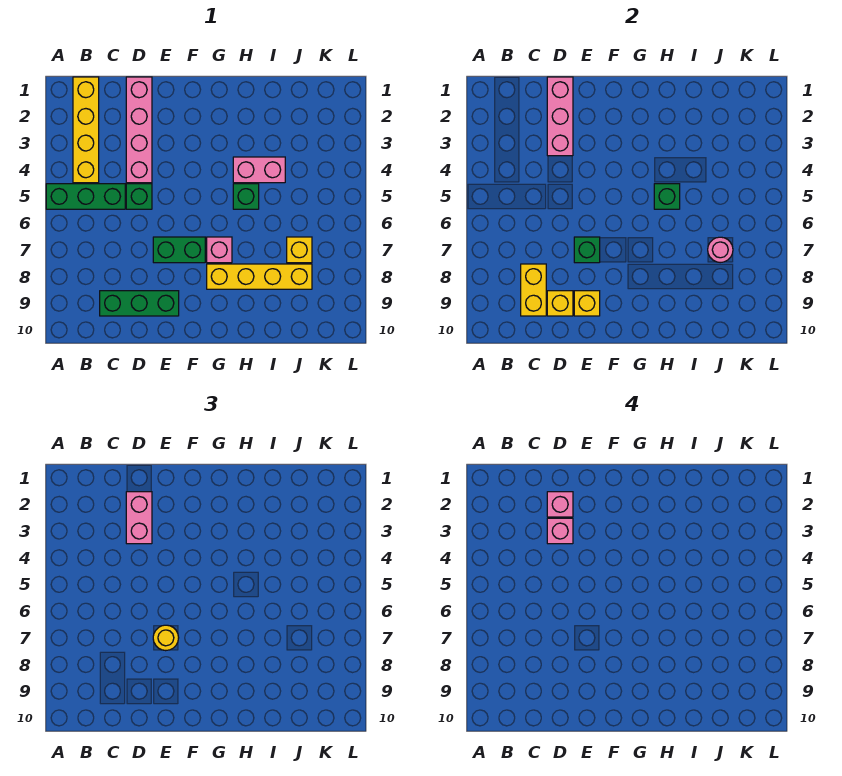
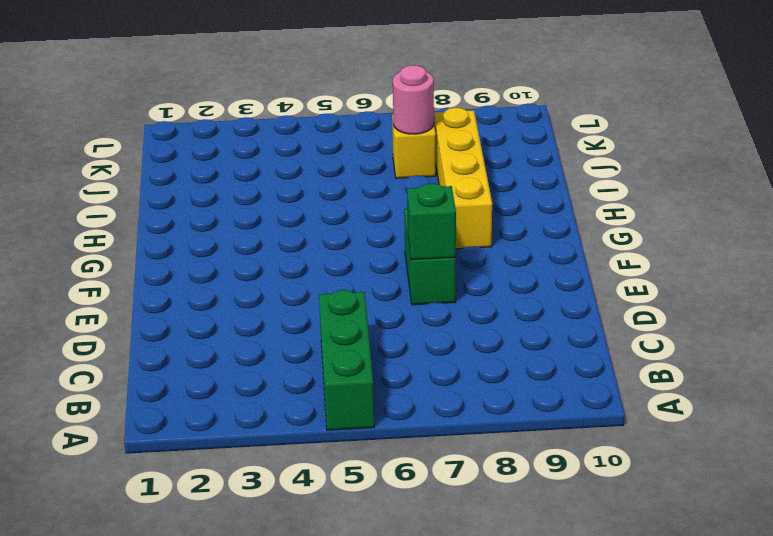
none -> yellow 1x4 brick [73,77,99,183]
none -> green 1x3 brick [100,291,179,316]
none -> pink 1x4 brick [126,77,152,183]

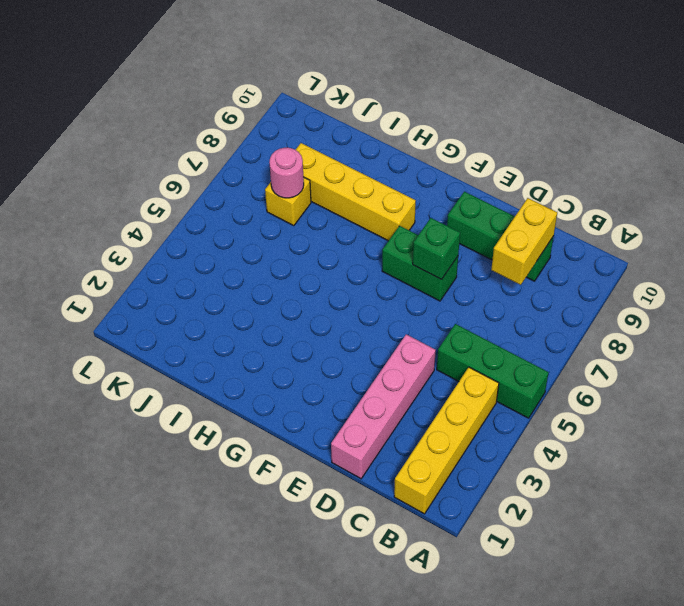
none -> green 1x1 brick [126,184,152,209]
none -> pink 1x1 brick [207,237,232,263]
none -> pink 1x2 brick [233,157,285,183]

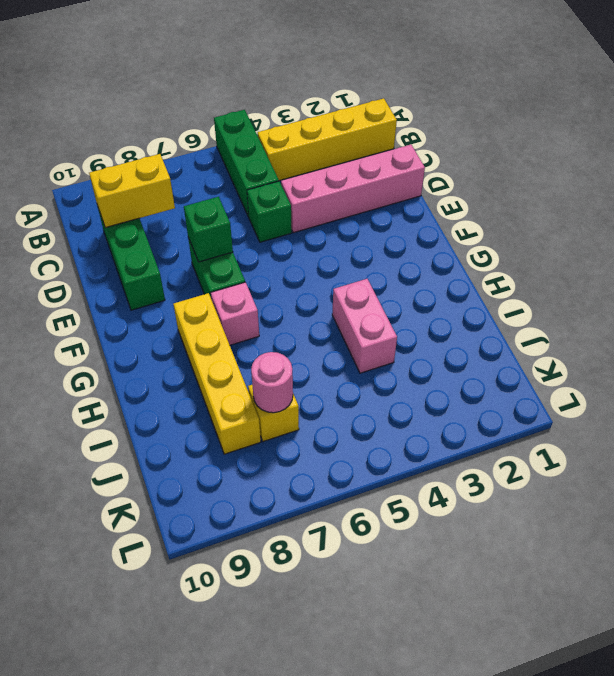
none -> green 1x1 brick [233,184,259,209]
none -> pink 1x3 brick [547,77,573,156]
none -> yellow 1x1 brick [547,291,573,316]

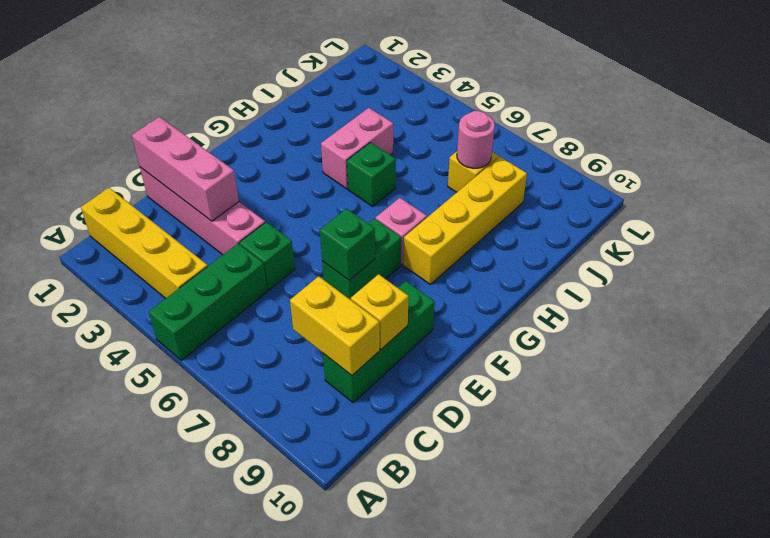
none -> yellow 1x1 brick [574,291,600,316]
none -> green 1x1 brick [654,184,680,209]
none -> pink 1x2 brick [126,492,152,544]

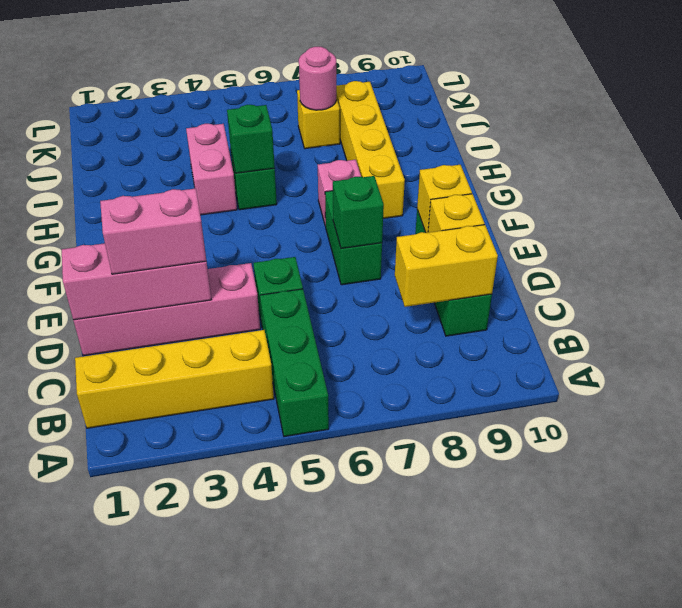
none -> yellow 1x1 round brick [153,625,179,651]
none -> pink 1x1 brick [547,492,573,517]
none -> pink 1x1 brick [547,518,573,544]

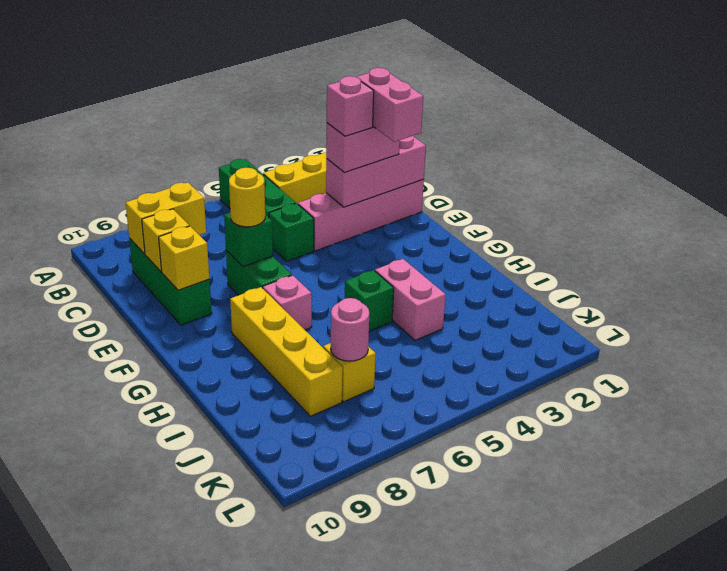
pink 1x2 brick [357,68,423,142] -> pink 1x1 brick [547,492,573,517]
none -> green 1x1 brick [654,184,680,209]

